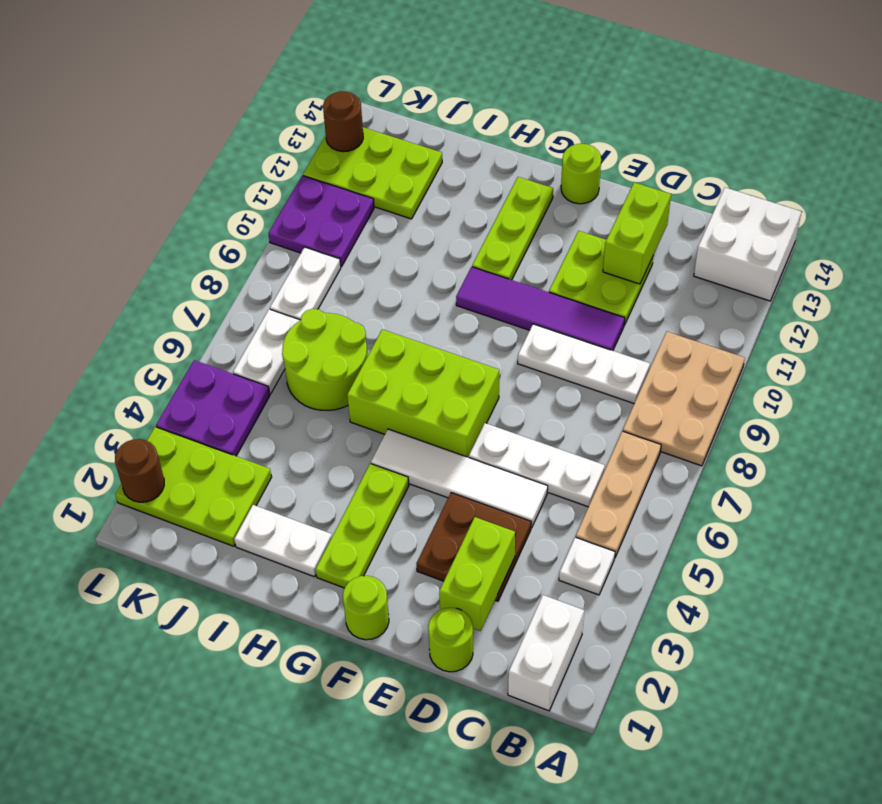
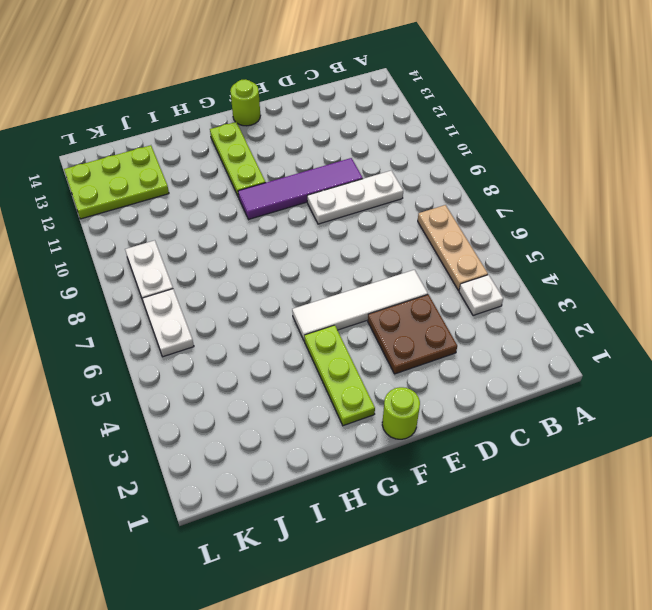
none -> tan 2x3 plate [623,332,745,466]
none -> white 2x2 brick [694,187,801,301]
none -> white 1x2 brick [508,595,584,711]

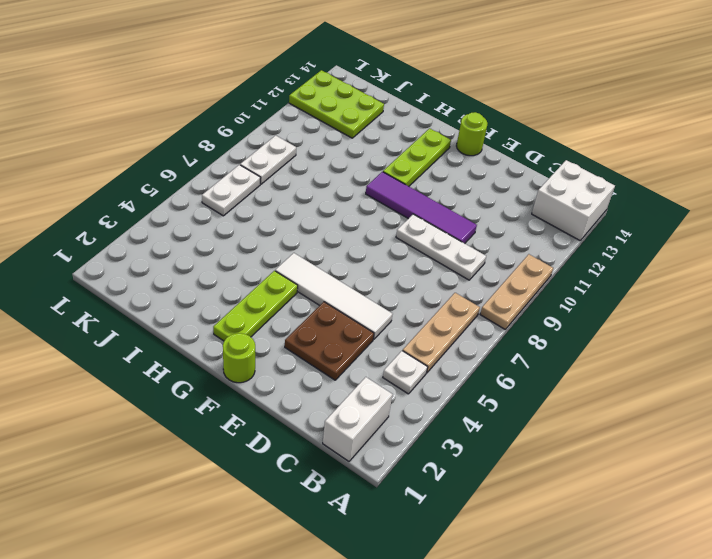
tan 1x3 plate [480,254,553,329] -> tan 2x3 plate [623,332,745,466]
none -> white 1x3 plate [469,423,605,507]
none -> lime 1x1 round brick [428,608,473,672]
none -> lime 2x2 plate [549,231,653,325]

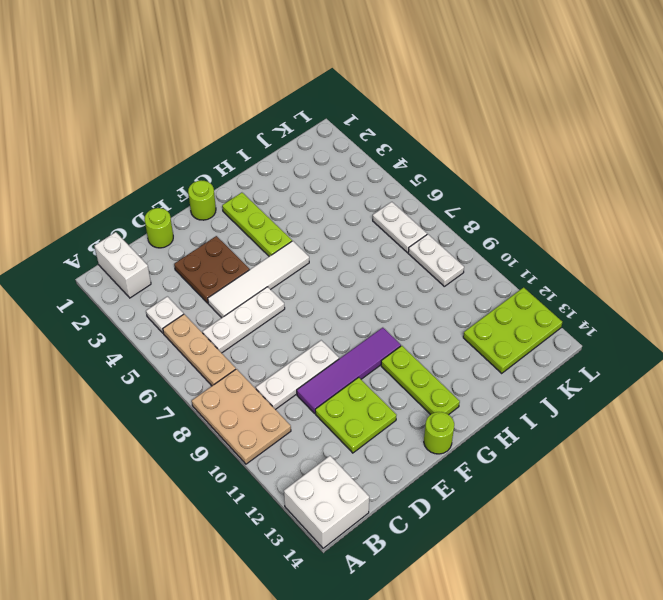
none -> lime 2x3 brick [347,330,499,457]
none -> white 1x2 plate [234,505,332,577]
none -> lime 2x2 round brick [282,309,368,410]

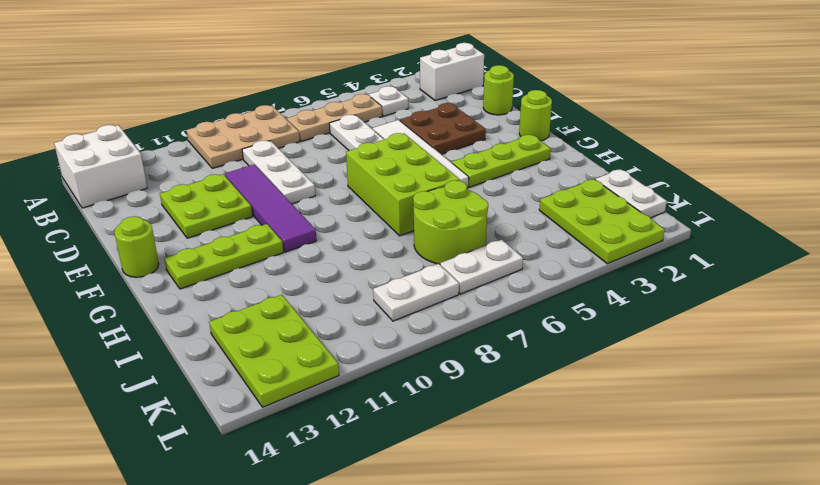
white 1x2 plate [595,169,667,218] -> white 1x2 plate moved to [234,505,332,577]
none -> purple 2x2 plate [156,360,270,456]
none -> purple 2x2 plate [268,175,374,267]
none -> lime 1x2 brick [439,517,515,631]

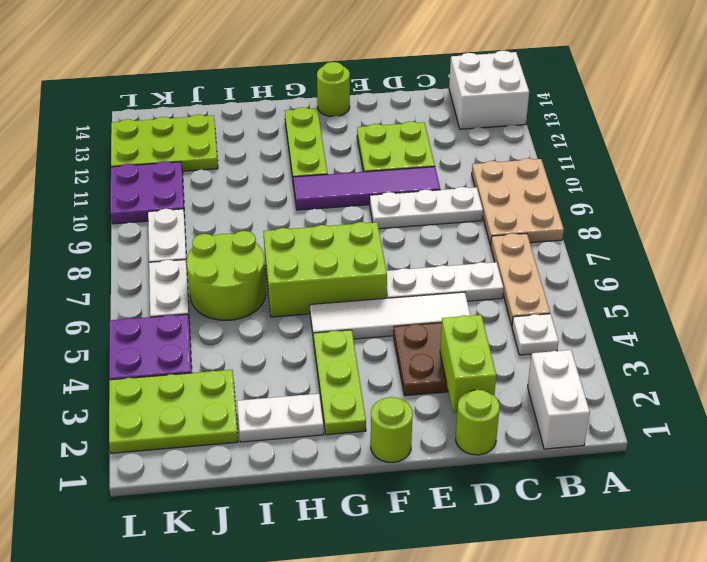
none -> lime 1x2 brick [603,182,671,284]
none -> brown 1x1 round brick [115,439,164,502]
none -> brown 1x1 round brick [323,91,363,152]

